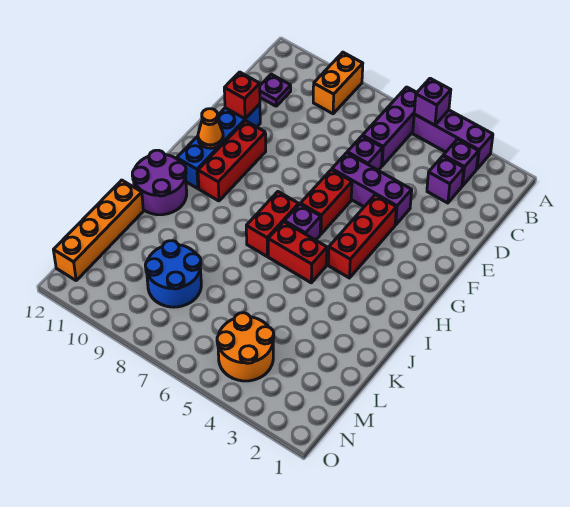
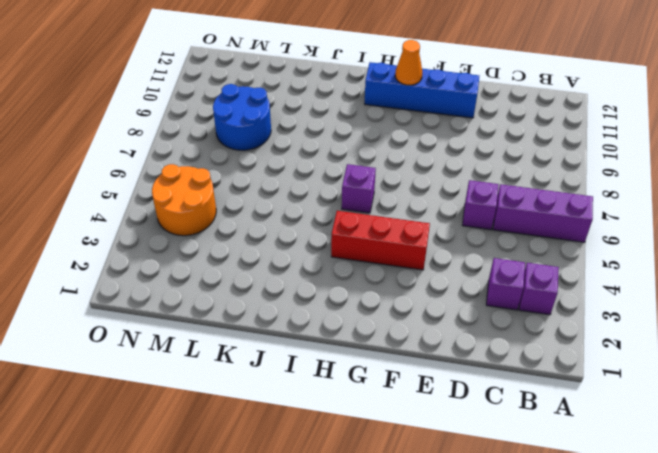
none -> purple 1x3 brick [413,110,493,169]
none -> orange 1x2 brick [313,52,363,114]
none -> purple 1x1 plate [260,74,291,106]

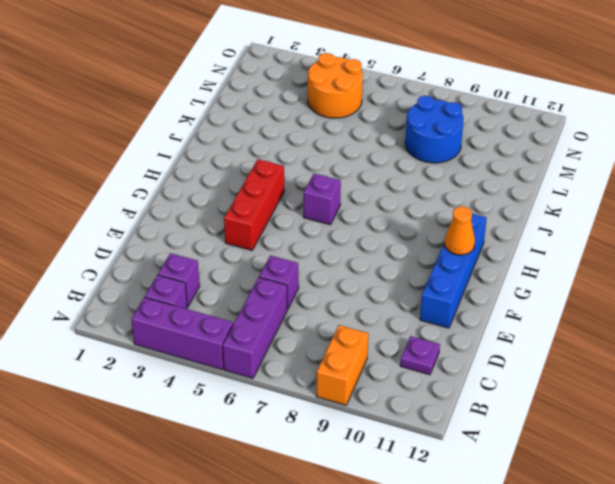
none -> purple 1x3 brick [332,153,412,225]
none -> red 1x2 brick [300,170,352,234]
none -> red 1x3 brick [198,121,266,201]

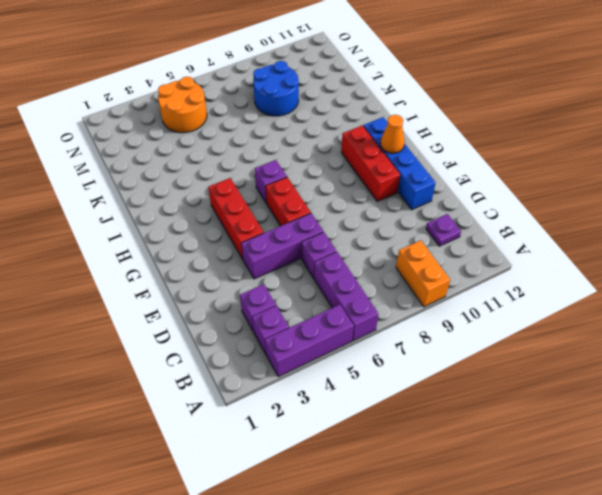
none -> red 1x2 brick [246,192,299,256]
none -> red 1x2 brick [268,222,327,283]
none -> purple 2x2 round brick [132,150,187,215]

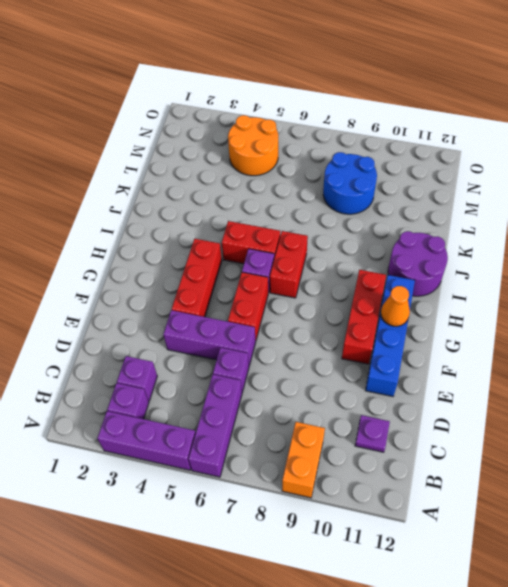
none -> orange 1x4 brick [54,180,143,280]
none -> purple 1x1 brick [414,78,451,125]
none -> red 1x1 brick [224,72,260,119]

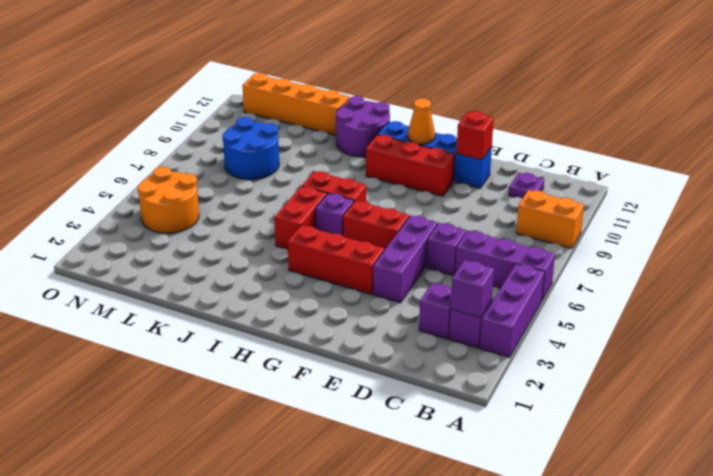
purple 1x1 brick [451,260,494,318] -> purple 1x1 brick moved to [414,78,451,125]

